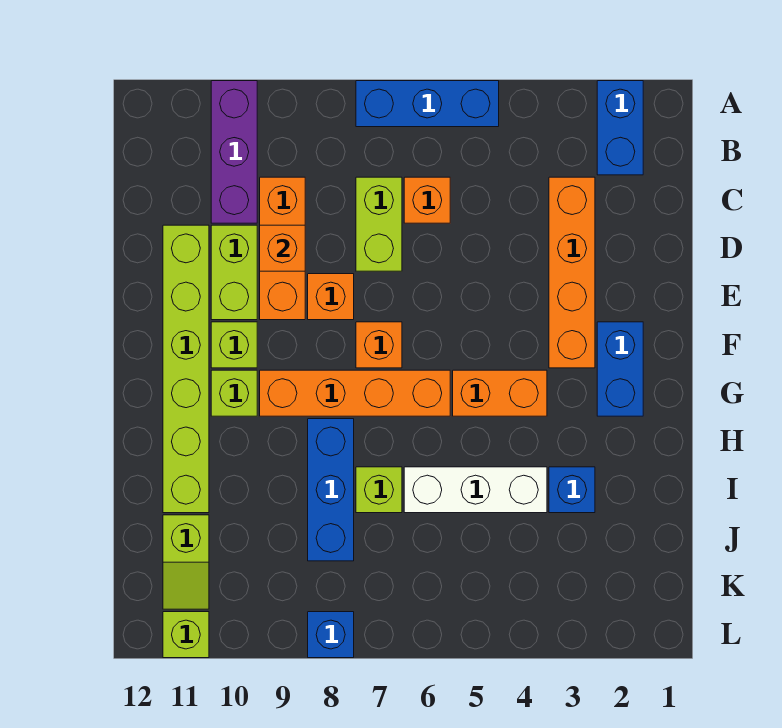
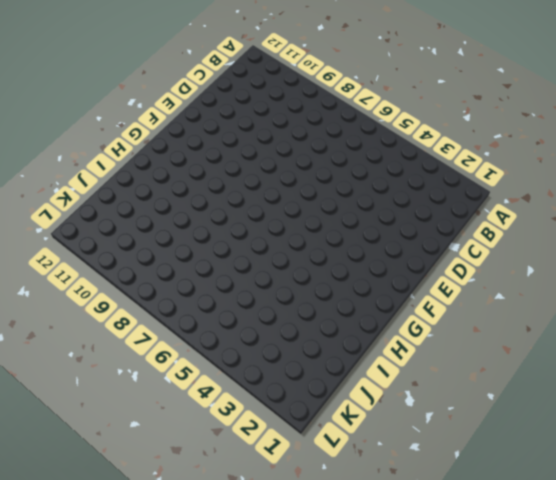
none -> blue 1x2 brick [597,81,643,175]
none -> blue 1x3 brick [356,81,499,127]
none -> purple 1x3 brick [211,81,257,223]

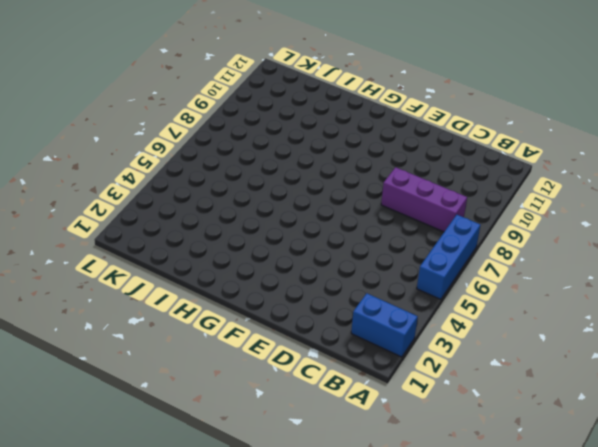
purple 1x3 brick [381,167,467,232] -> purple 1x3 brick moved to [211,81,257,223]
none -> orange 1x4 brick [549,177,595,368]
none -> orange 1x1 brick [404,177,450,223]
none -> lime 1x2 brick [356,177,402,271]

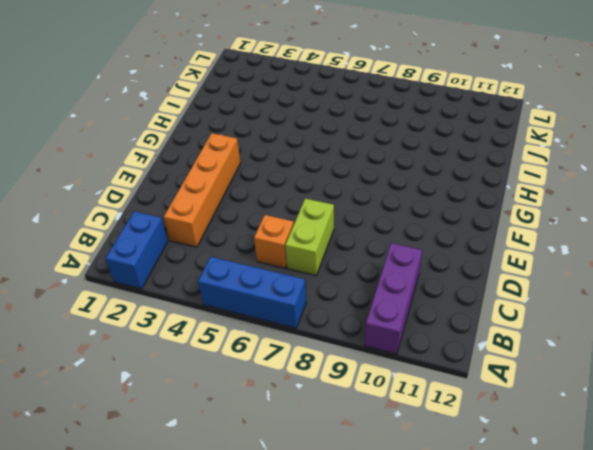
none -> orange 1x3 brick [260,177,305,320]
none -> lime 1x2 brick [211,225,257,320]
none -> lime 1x6 brick [163,225,209,513]

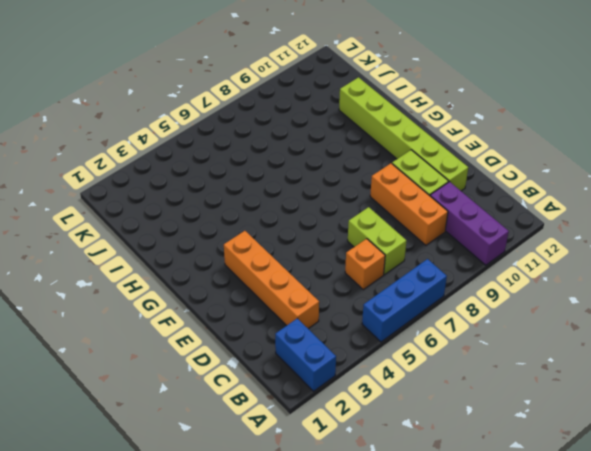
none -> orange 1x1 brick [308,274,354,320]
none -> blue 1x2 brick [597,322,643,416]
none -> orange 1x1 brick [356,322,402,368]

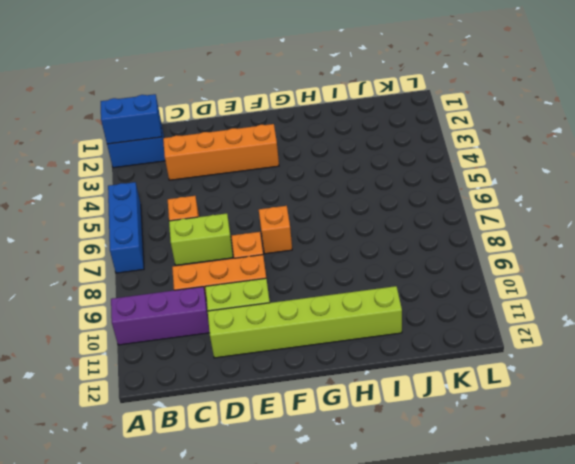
blue 1x2 brick [101,94,162,144] -> blue 1x2 brick moved to [597,322,643,416]
none -> lime 1x1 brick [211,322,257,368]
none -> orange 1x2 brick [453,370,547,416]
none -> orange 1x4 brick [260,370,450,416]

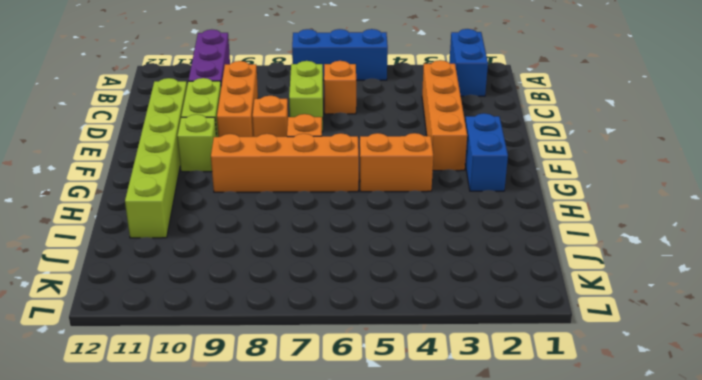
none -> lime 1x1 brick [211,370,257,416]
none -> blue 1x3 brick [308,419,354,561]
none -> blue 1x1 brick [549,467,595,513]

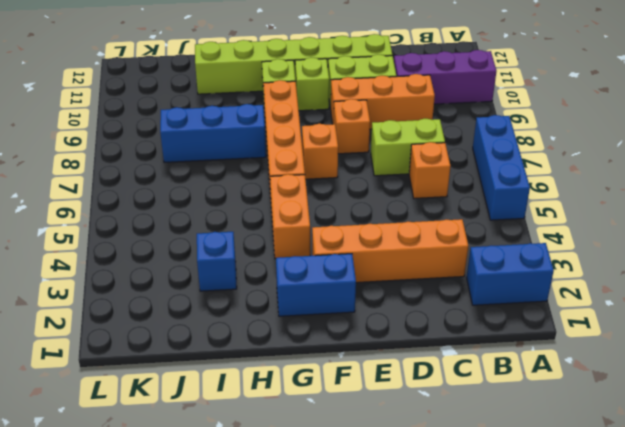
none -> white 1x3 brick [404,467,547,513]
none -> lime 1x1 brick [356,467,402,513]
none -> lime 1x2 slope [163,515,209,609]

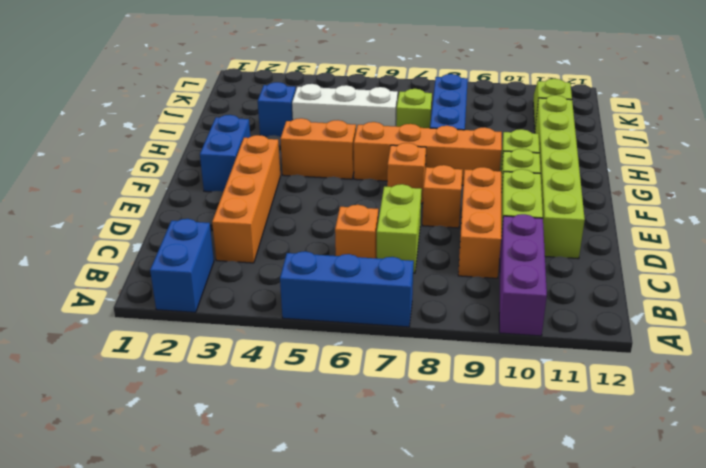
none -> blue 1x1 brick [308,612,354,658]
none -> lime 1x1 brick [163,612,209,658]
none -> orange 1x1 brick [260,225,305,271]

